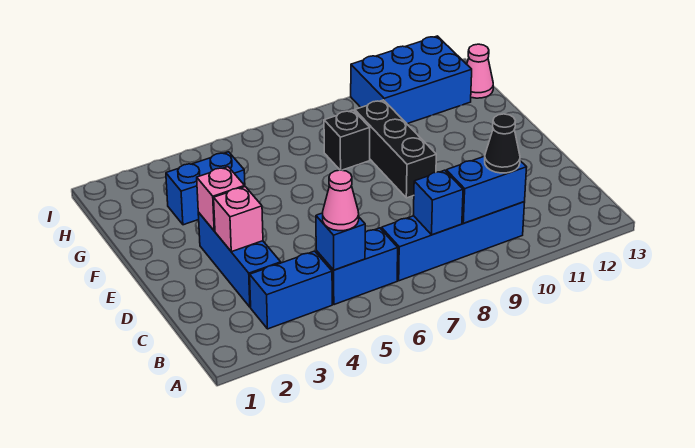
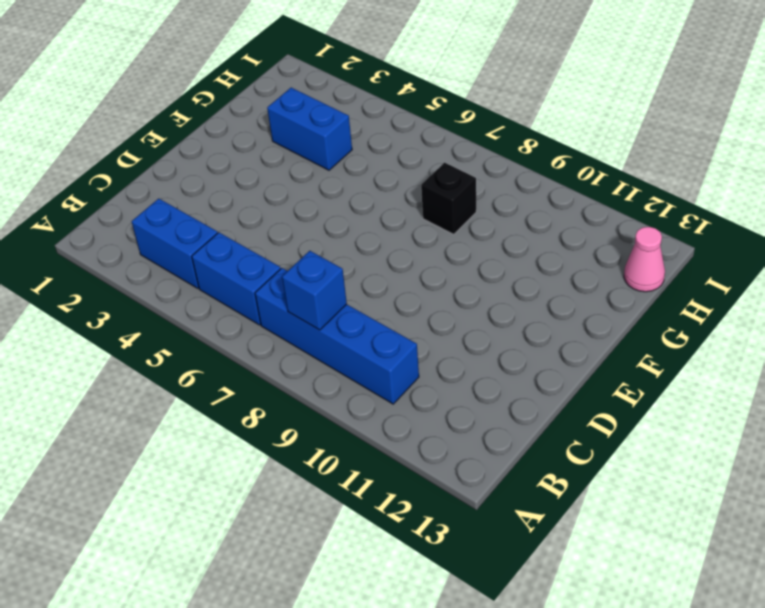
none -> blue 1x3 brick [198,212,281,307]
none -> black 1x3 brick [355,100,436,198]
none -> blue 2x3 brick [351,36,472,124]

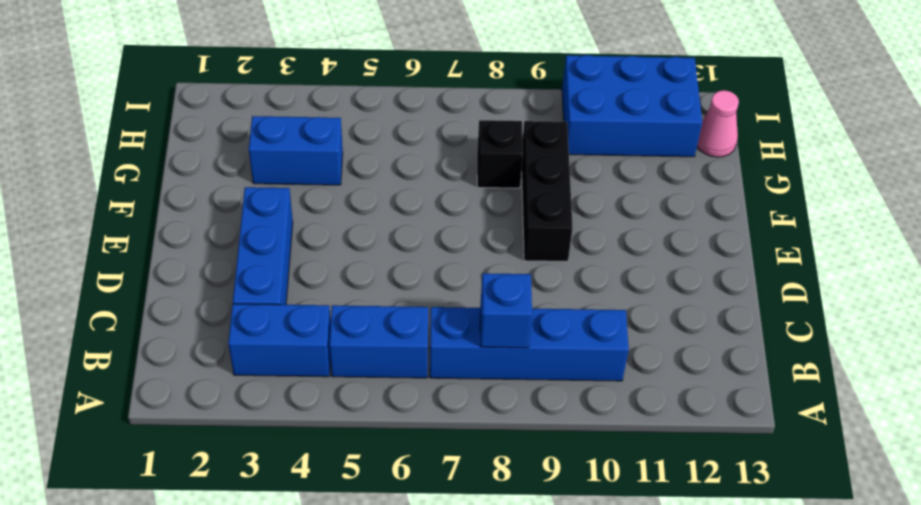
none -> blue 1x1 brick [316,213,365,270]
none -> blue 1x2 brick [446,156,527,223]
none -> pink 1x1 brick [214,187,263,252]

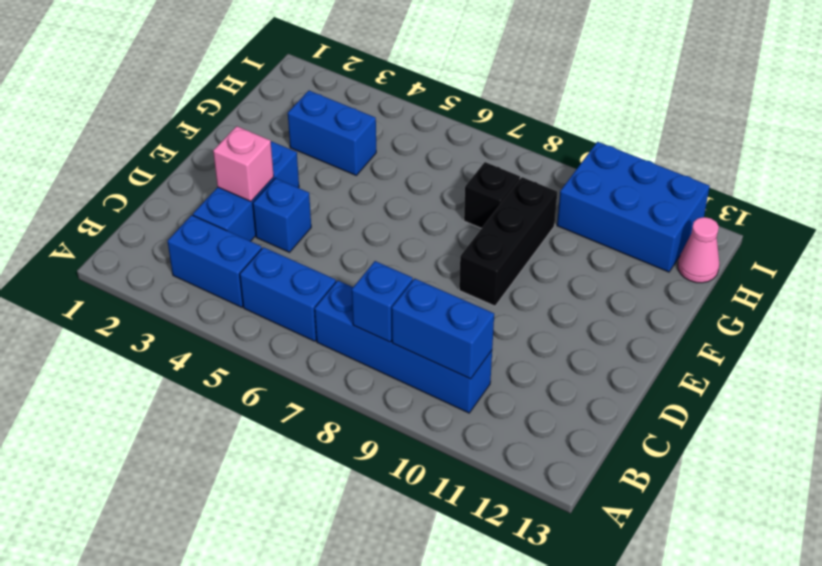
blue 1x1 brick [253,178,311,252] -> blue 1x1 brick moved to [316,213,365,270]
none -> pink 1x1 brick [197,167,245,231]
none -> pink 1x1 cone [323,170,359,231]
none -> black 1x1 cone [485,114,520,173]

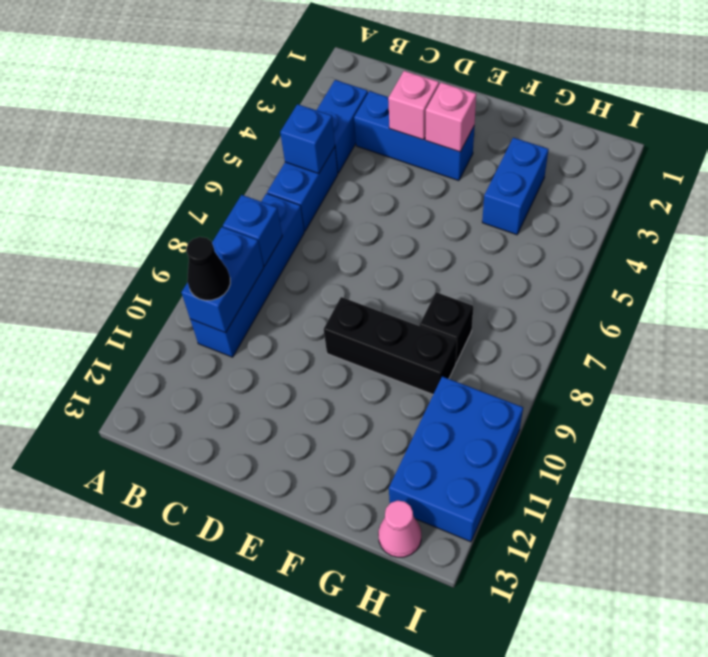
none -> pink 1x1 cone [323,170,359,231]

